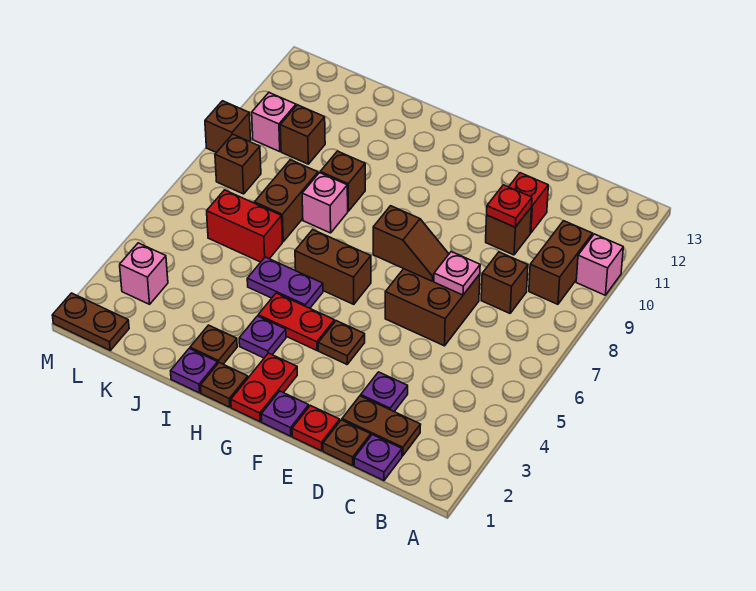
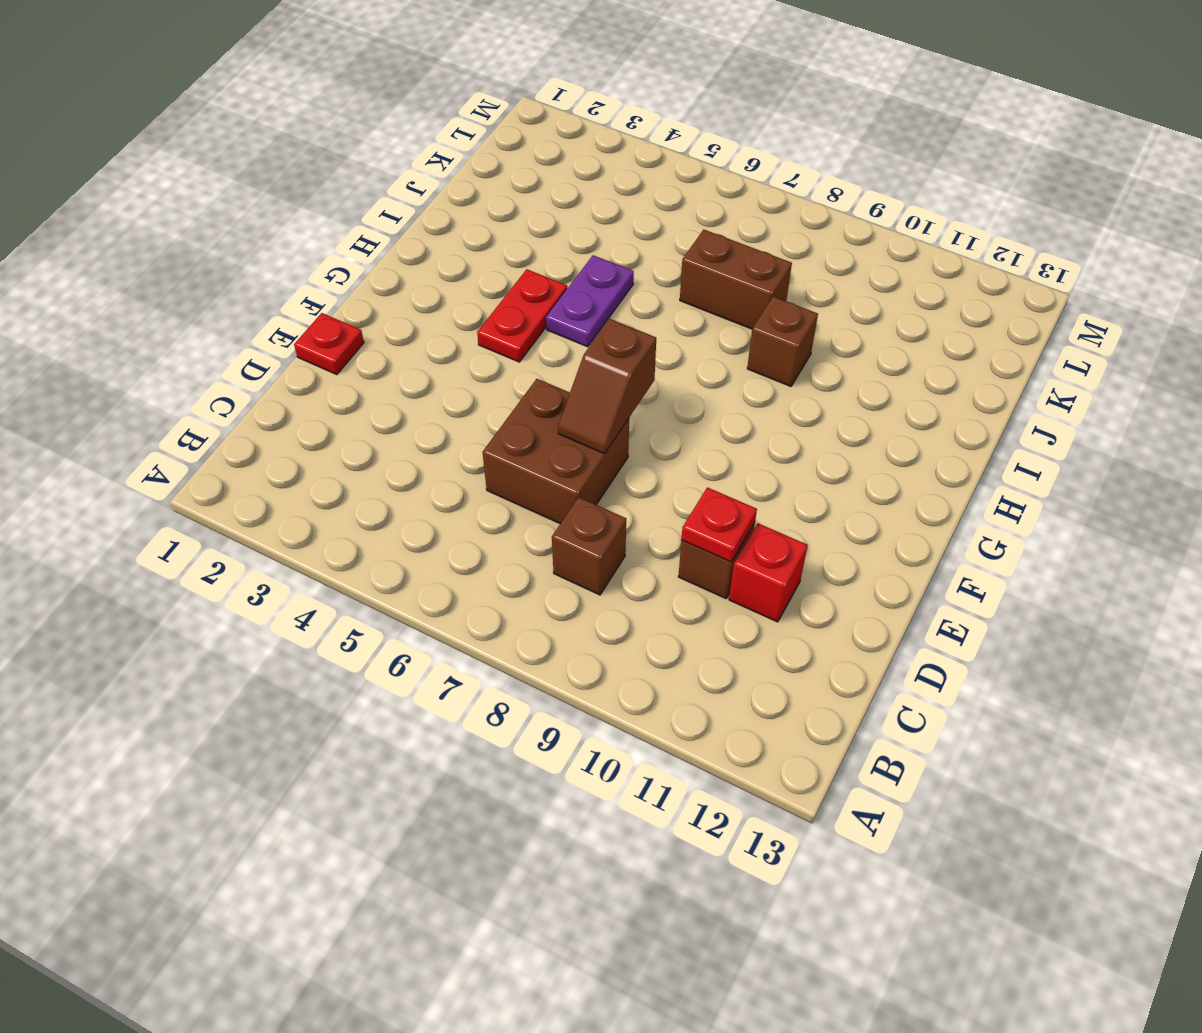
none -> pink 1x1 brick [576,234,623,295]
none -> brown 1x2 brick [529,221,593,304]
none -> purple 1x1 plate [354,435,402,481]
none -> brown 1x2 plate [342,396,421,456]

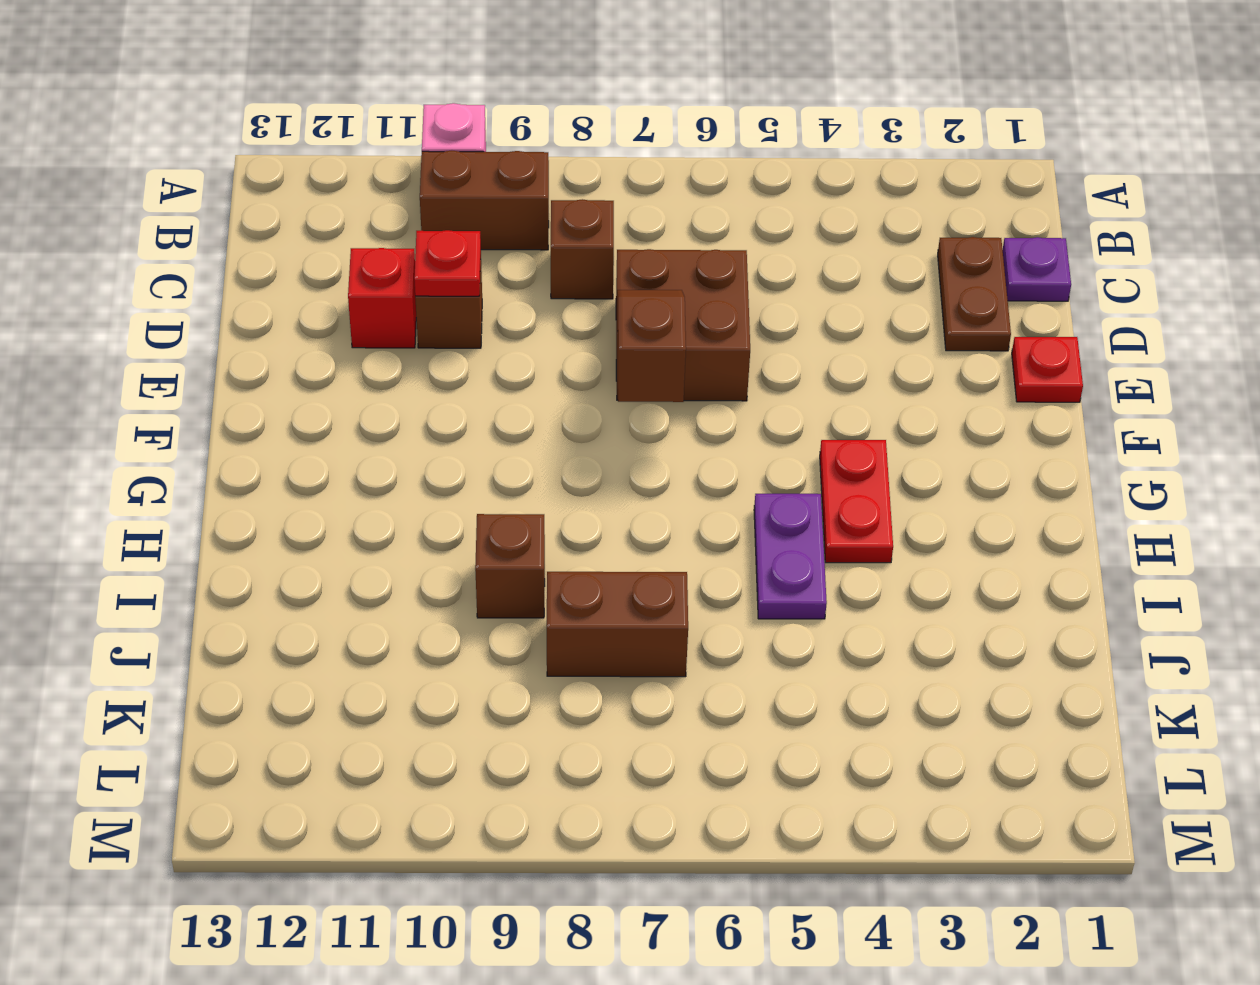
none -> brown 1x1 plate [323,420,371,466]
none -> purple 1x1 plate [361,372,408,411]
none -> purple 1x1 plate [261,391,309,436]
none -> brown 1x1 plate [318,321,365,364]

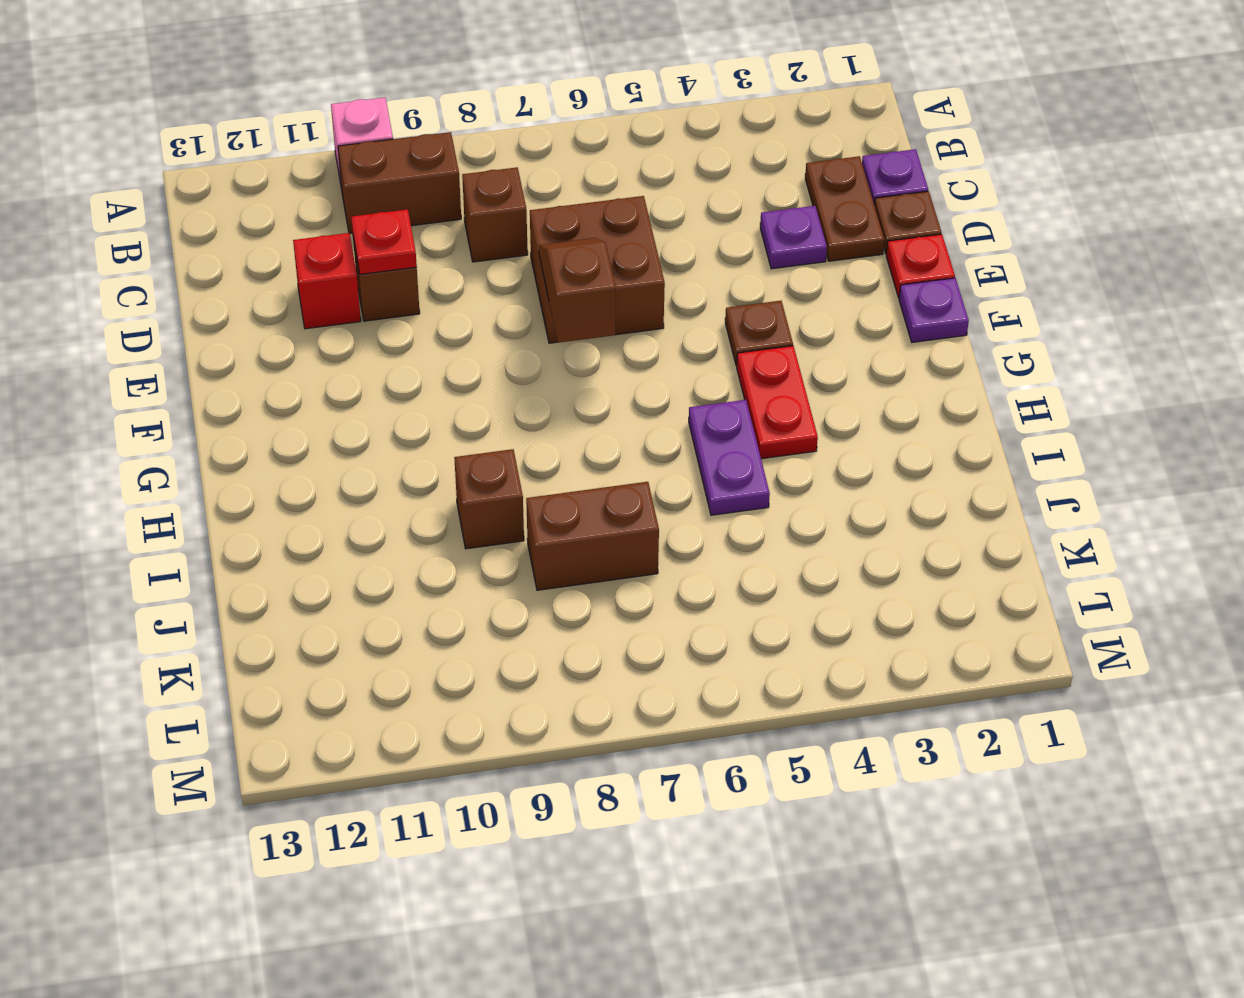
none -> red 1x2 plate [231,353,297,422]
none -> brown 1x2 brick [295,230,371,304]
none -> brown 1x1 plate [201,363,248,407]
none -> purple 1x1 plate [239,316,286,358]

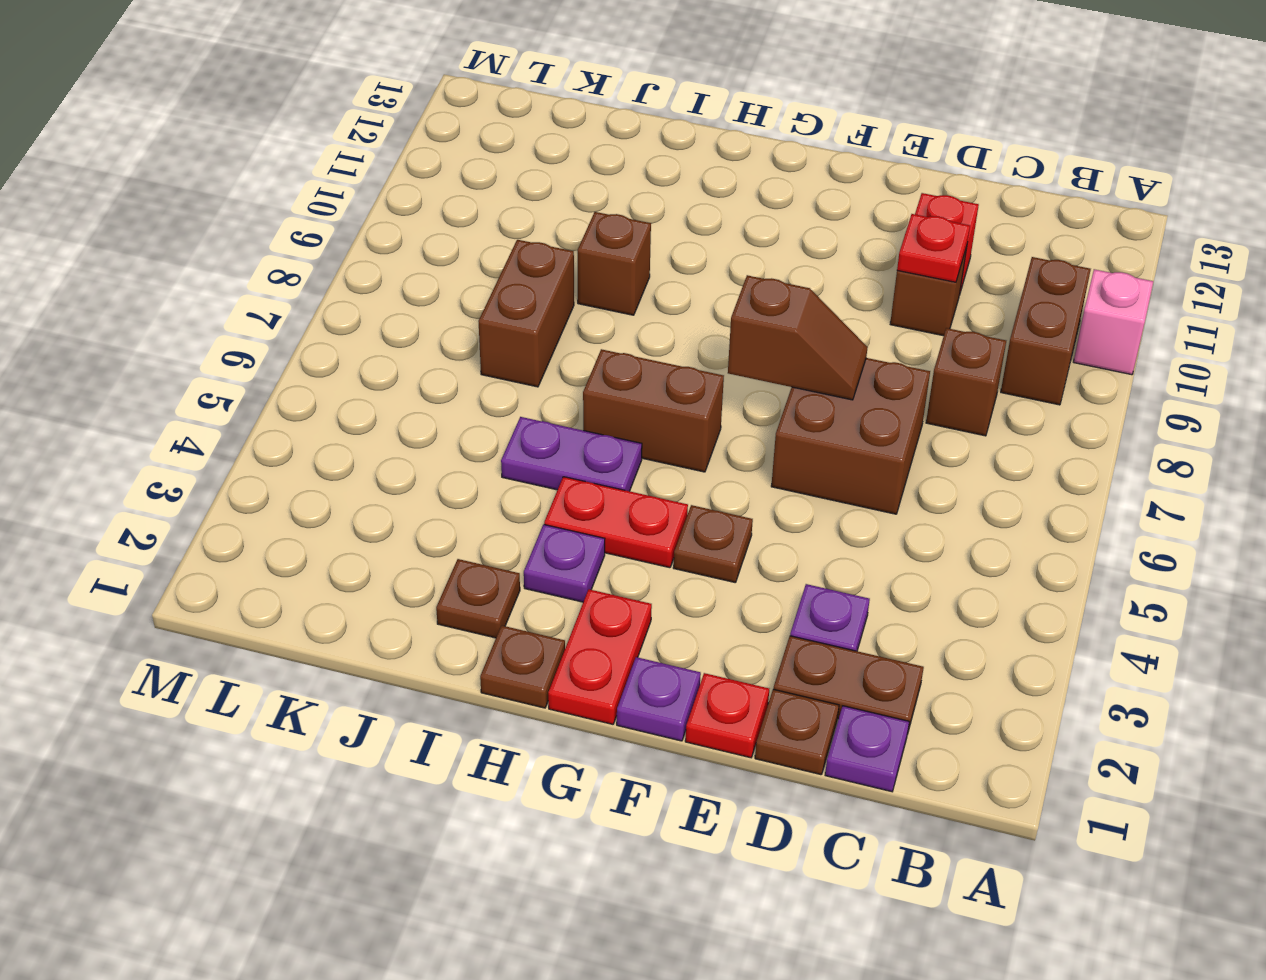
none -> purple 1x1 plate [171,349,218,393]
none -> pink 1x1 brick [302,173,348,233]
none -> red 1x2 brick [207,190,282,262]
none -> brown 1x1 brick [280,105,325,164]

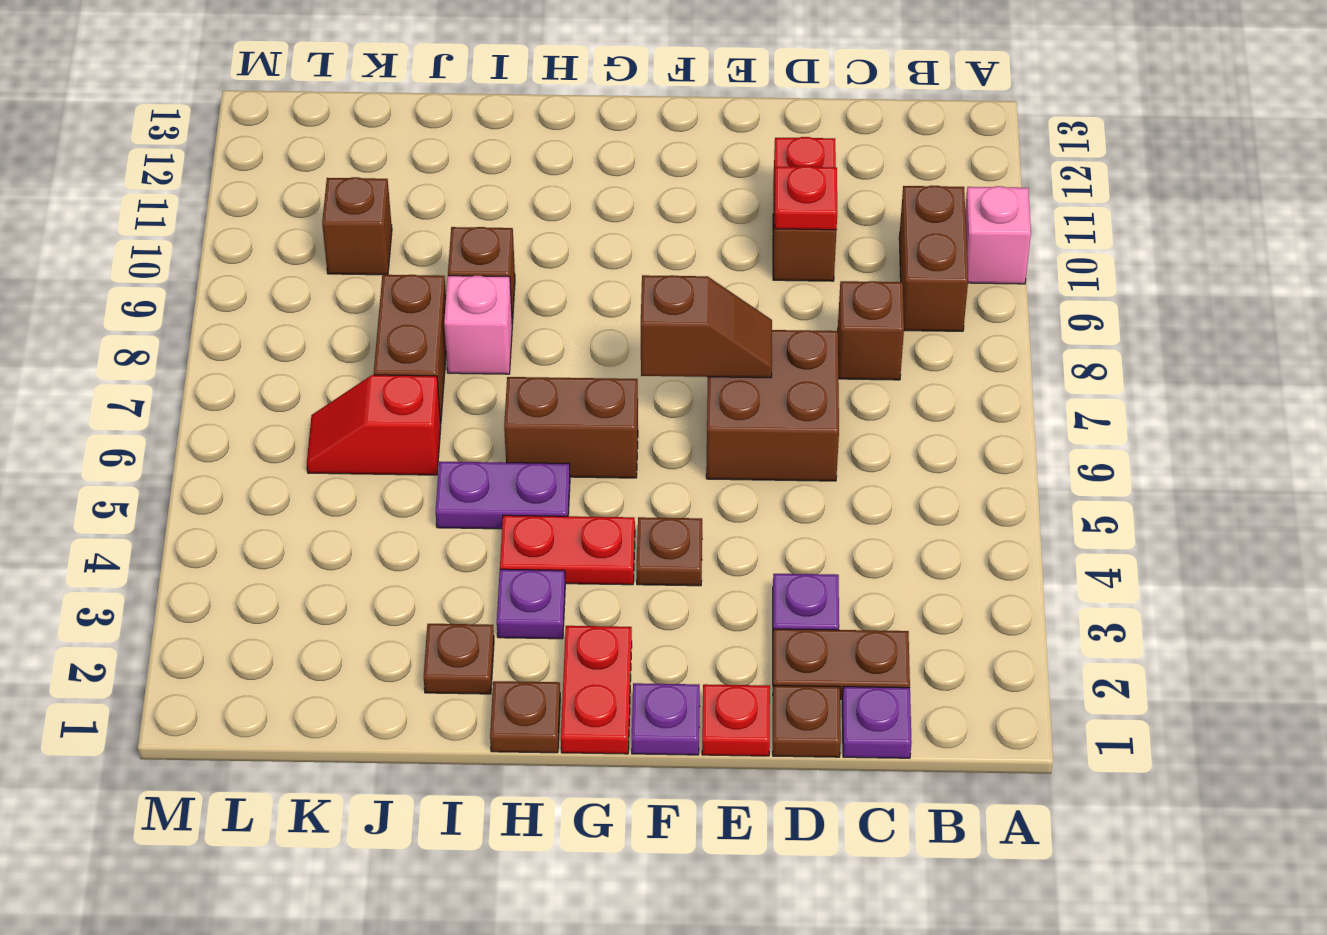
red 1x2 slope [307,375,441,475] -> red 1x2 brick [207,190,282,262]
none -> purple 1x1 plate [171,349,218,393]
none -> brown 1x2 plate [52,293,129,350]
none -> pink 1x1 brick [120,243,168,304]
none -> brown 1x1 brick [215,134,261,194]

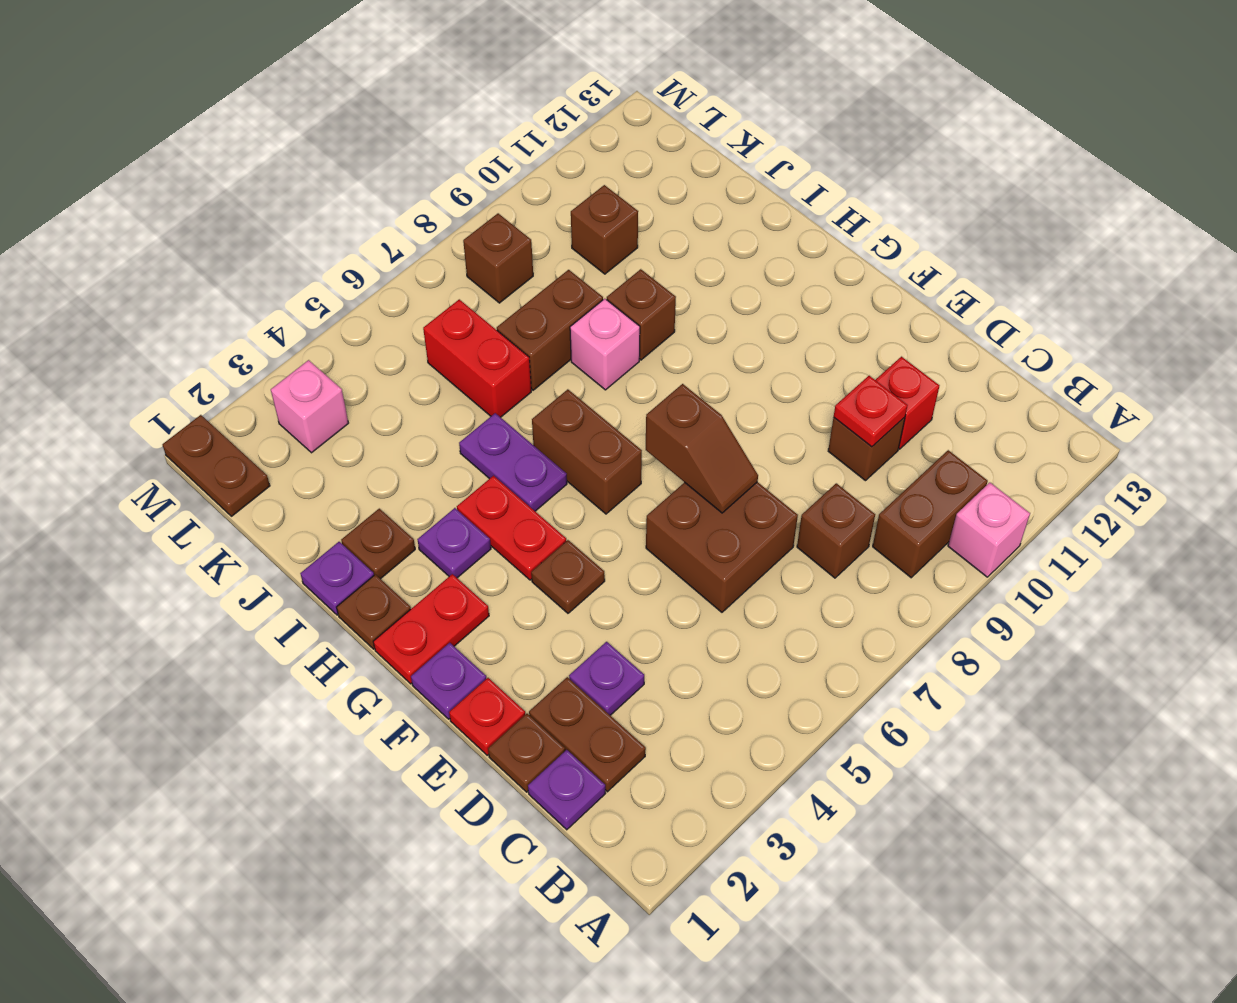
none -> pink 1x1 brick [252,93,296,152]
none -> brown 1x1 brick [205,101,251,153]
none -> pink 1x1 plate [434,252,480,295]

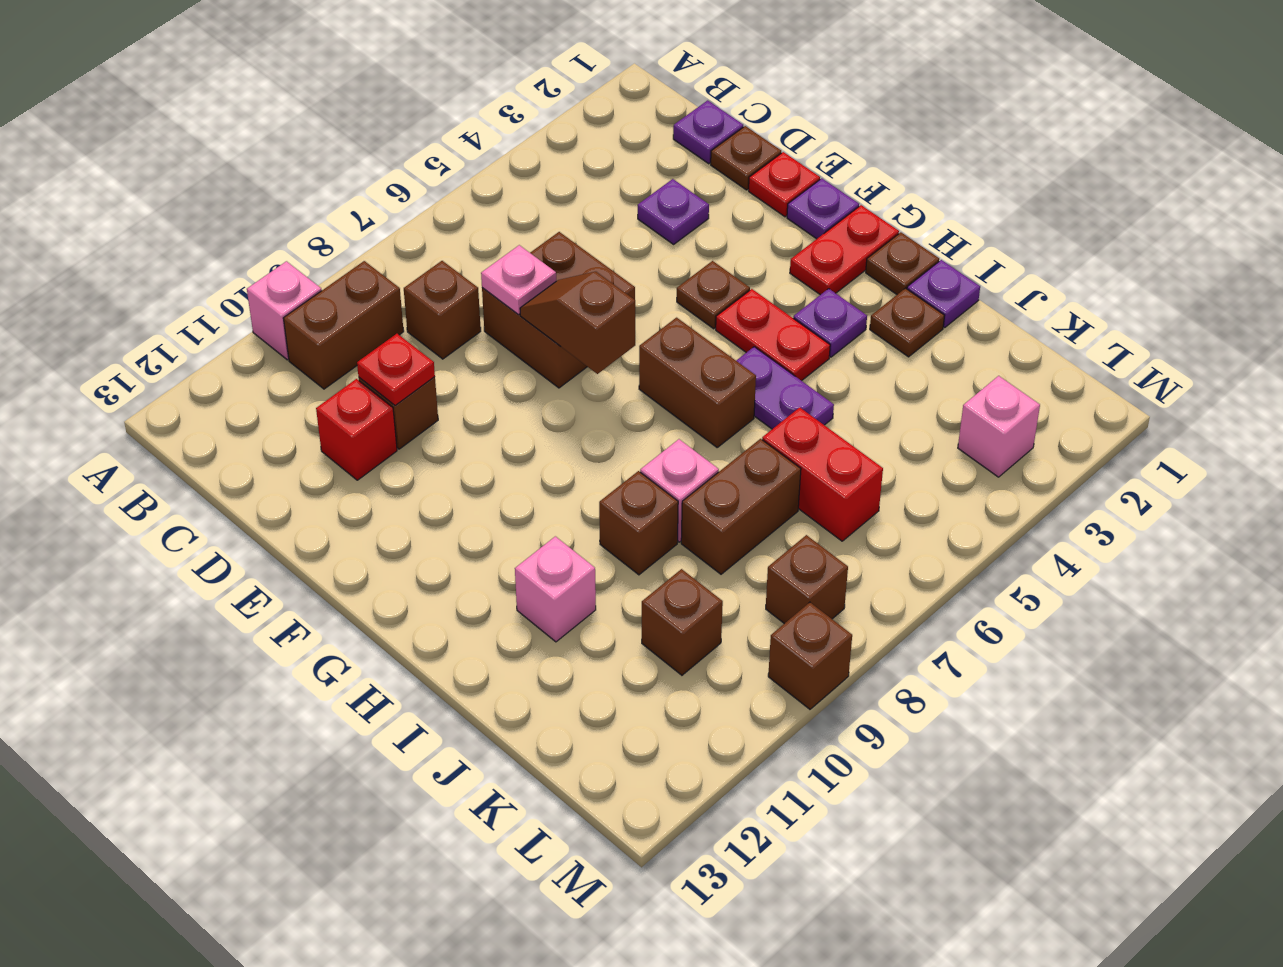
pink 1x1 brick [515,536,596,642] -> pink 1x1 brick moved to [252,93,296,152]
none -> brown 1x2 plate [342,396,421,456]
none -> brown 1x2 plate [52,293,129,350]

